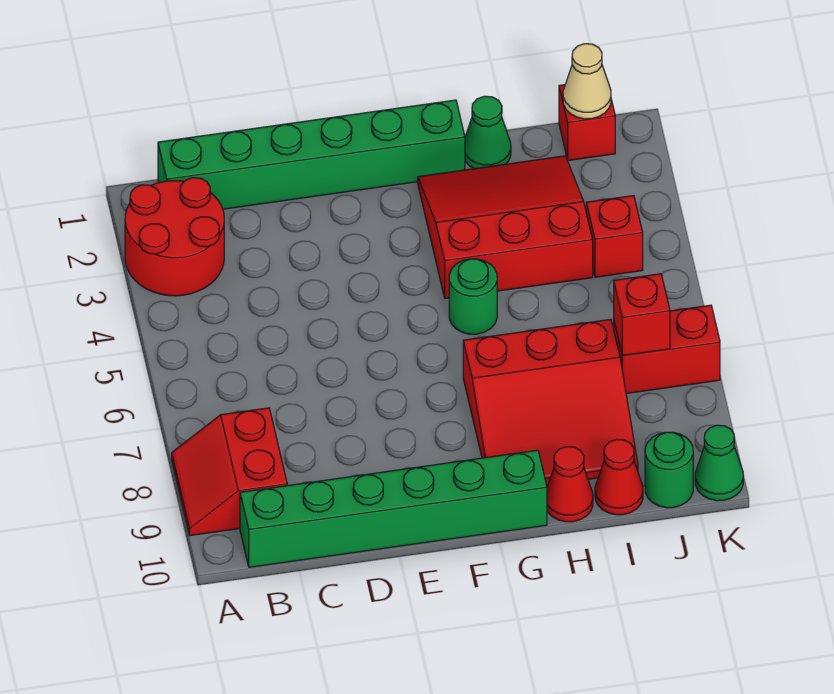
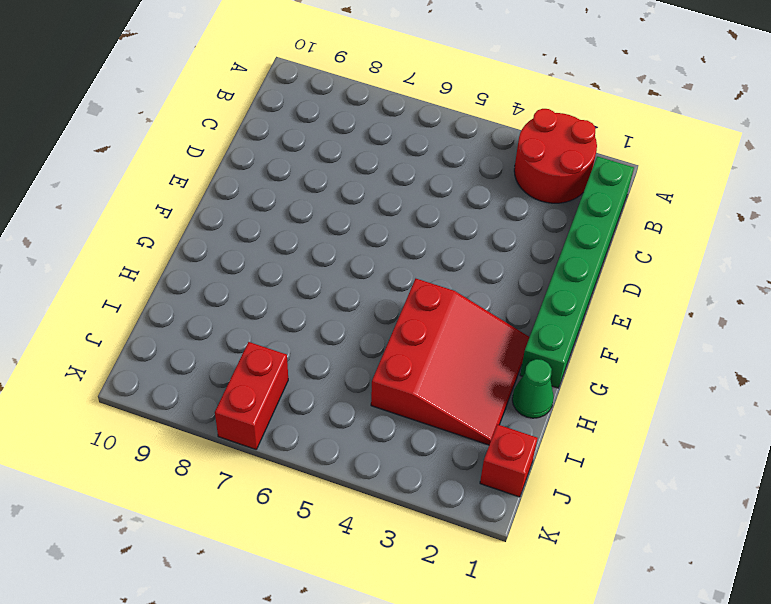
none -> red 2x2 slope [172,408,287,536]
none -> green 1x6 brick [240,450,547,567]
none -> green 1x1 round brick [449,259,497,334]

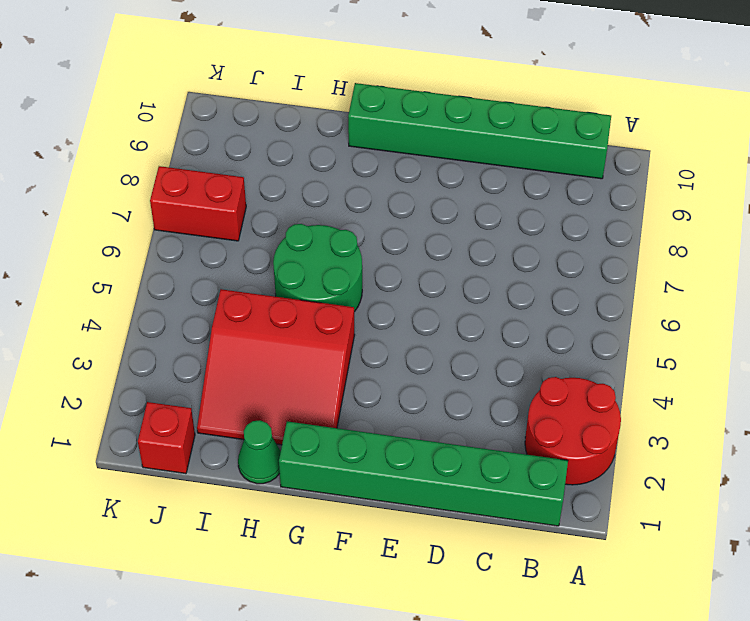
green 2x2 round brick [273,224,362,312] -> green 1x1 round brick [449,259,497,334]
none -> red 2x2 slope [172,408,287,536]
none -> red 3x3 slope [463,319,638,485]
none -> red 1x1 cone [547,447,593,522]

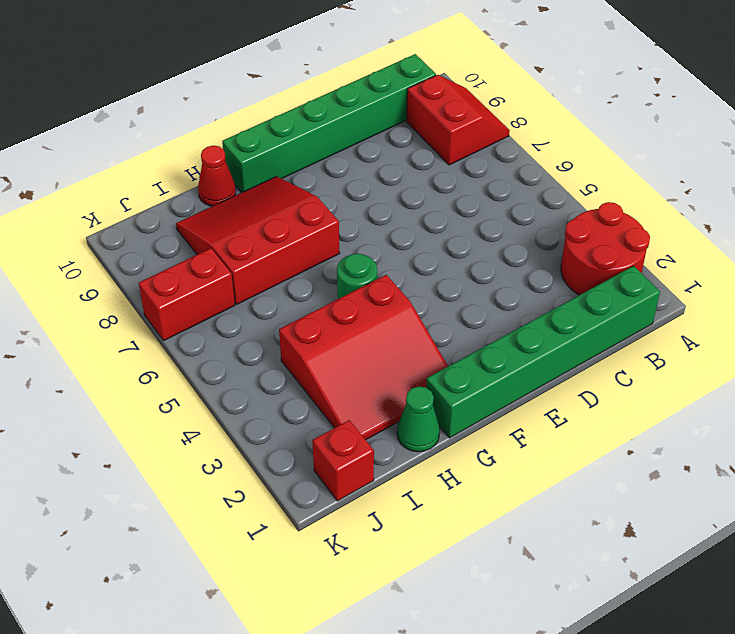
none -> red 1x1 cone [595,439,643,515]
none -> red 1x1 brick [586,196,643,277]
none -> green 1x1 round brick [645,432,693,508]

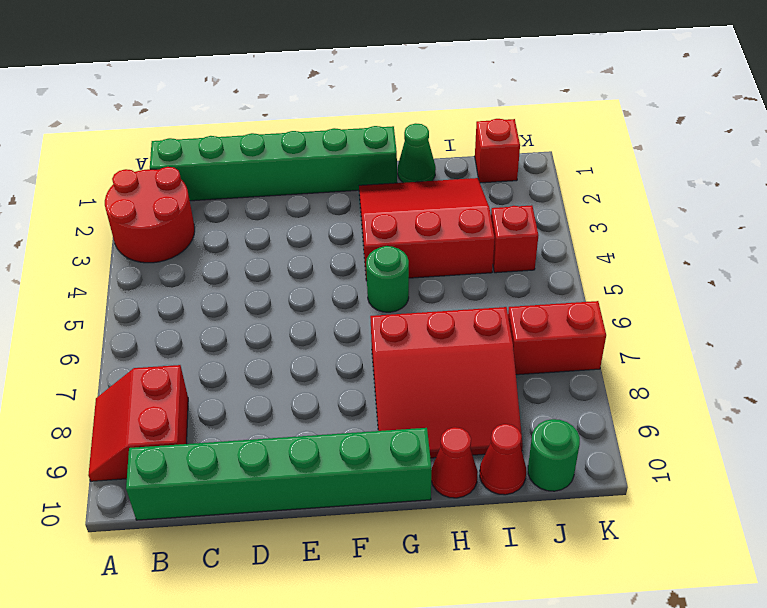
none -> green 1x1 cone [695,425,743,501]
none -> tan 1x1 cone [563,44,611,119]
none -> red 1x1 brick [614,274,670,356]

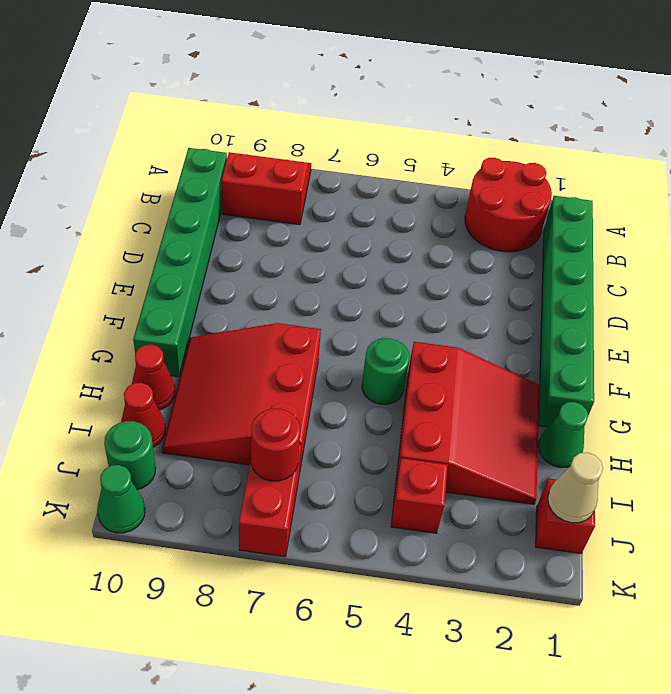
red 1x1 round brick [251,409,300,481] -> red 1x1 brick [614,274,670,356]

